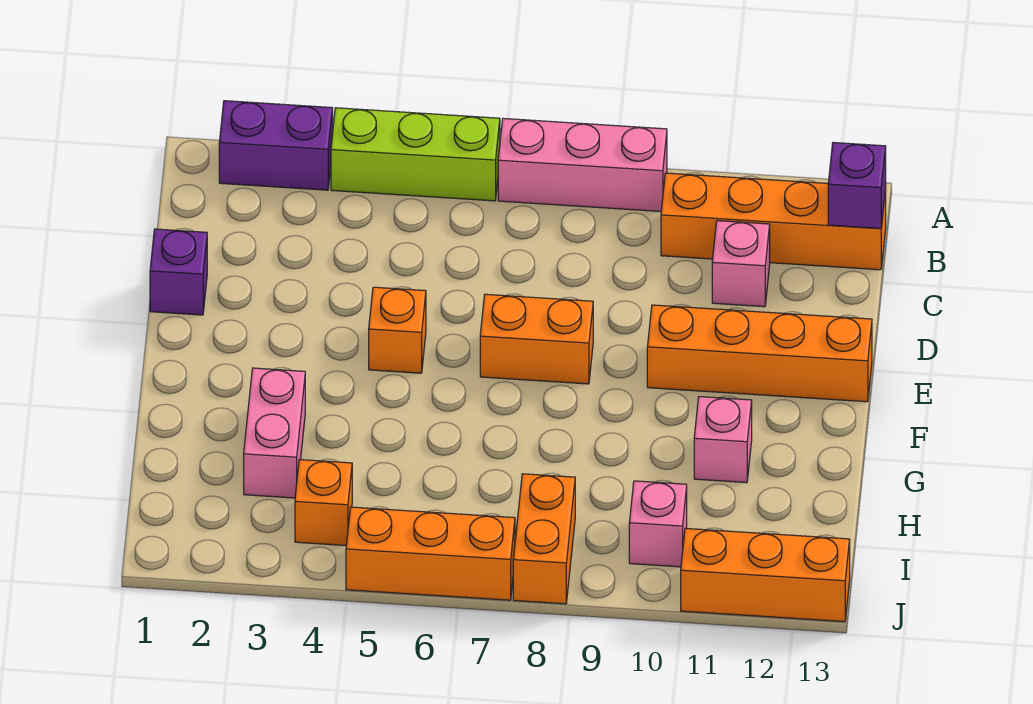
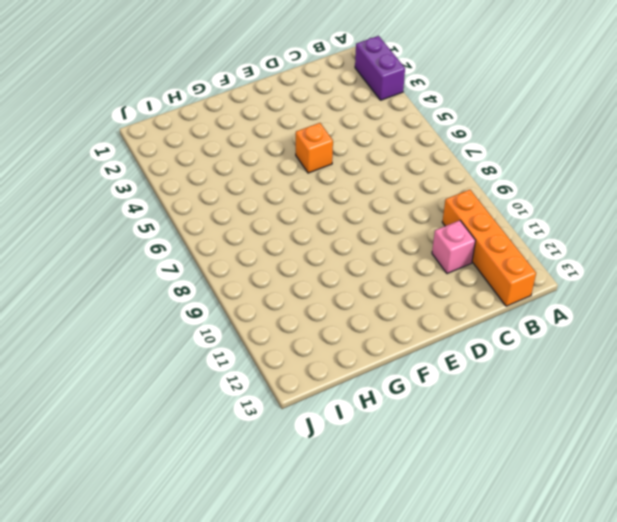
none -> lime 1x3 brick [331,108,500,201]
none -> pink 1x3 brick [498,118,667,211]
none -> purple 1x1 brick [150,229,207,315]

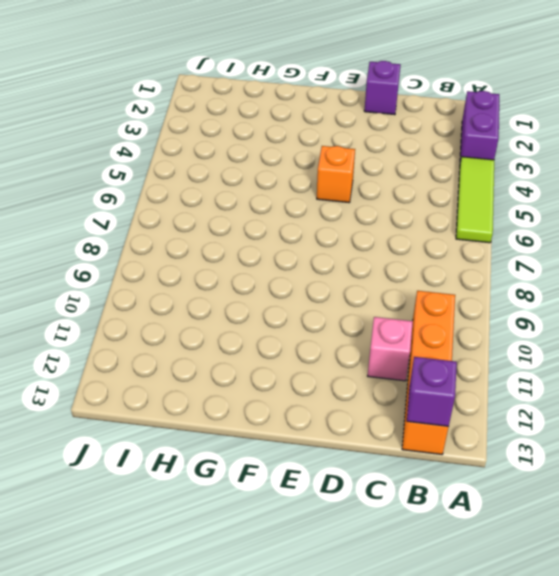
lime 1x3 tile [456,157,494,243] -> lime 1x3 brick [331,108,500,201]
none -> pink 1x3 brick [498,118,667,211]
none -> orange 1x2 brick [480,294,593,384]
none -> orange 1x4 brick [647,305,872,402]

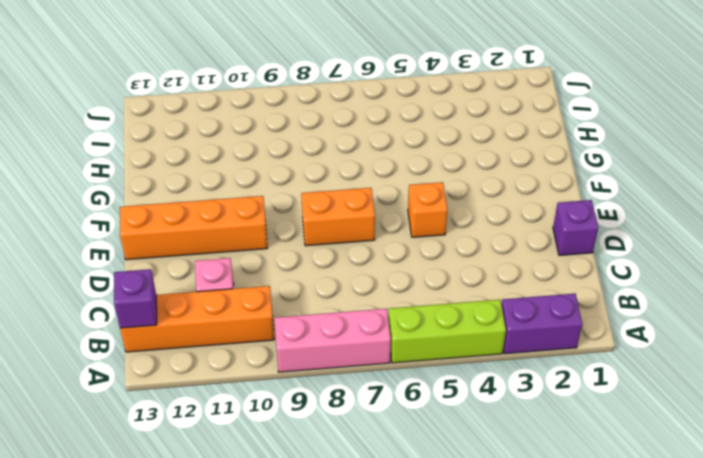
none -> pink 1x2 brick [244,368,305,498]
none -> pink 1x1 brick [694,397,752,483]
none -> orange 1x1 brick [295,460,352,546]

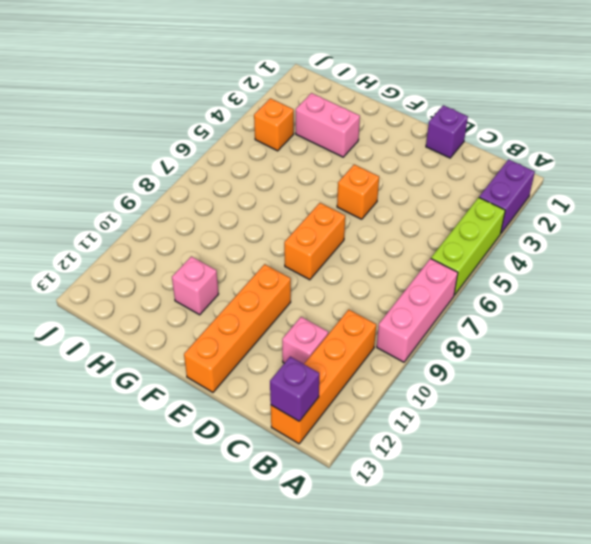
none -> orange 1x2 brick [513,474,575,604]
none -> pink 1x1 brick [629,481,687,567]
none -> orange 1x3 brick [346,507,515,600]

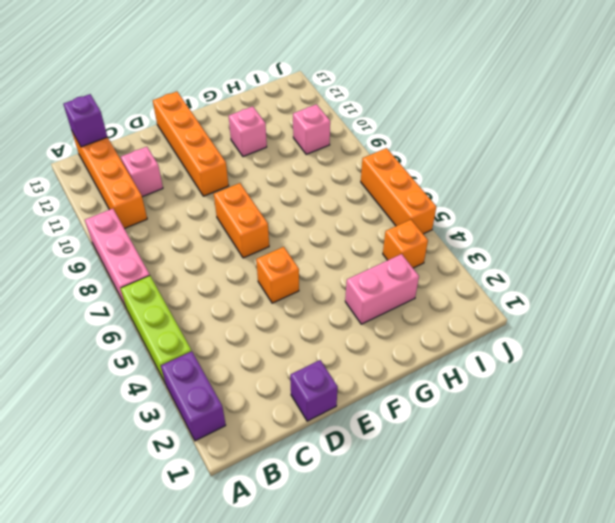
none -> orange 1x2 brick [513,474,575,604]
none -> orange 1x3 brick [681,528,850,622]

